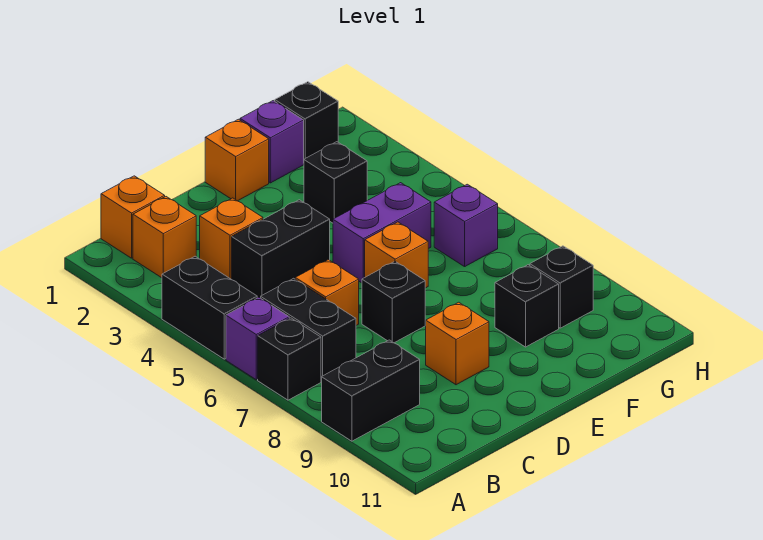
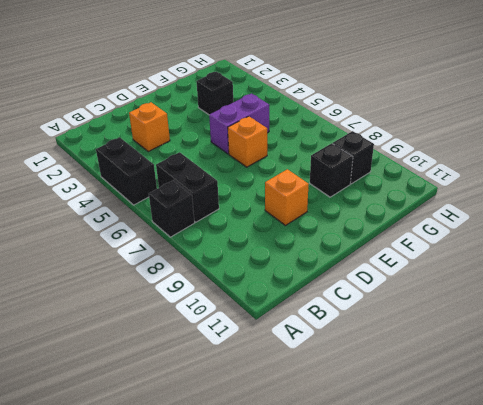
none -> purple 1x1 brick [226,297,289,380]
none -> black 1x2 brick [322,340,420,441]
none -> orange 1x1 brick [101,176,165,258]

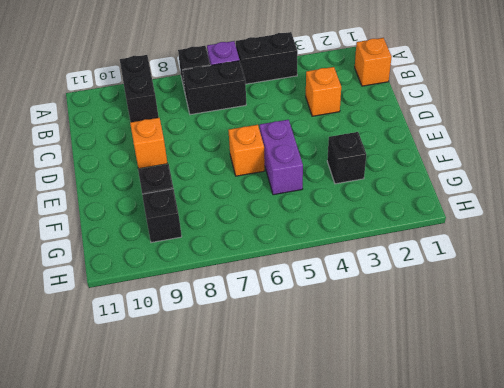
none -> orange 1x1 brick [133,197,196,278]
none -> black 1x2 brick [232,200,330,298]
none -> orange 1x1 brick [295,260,359,325]

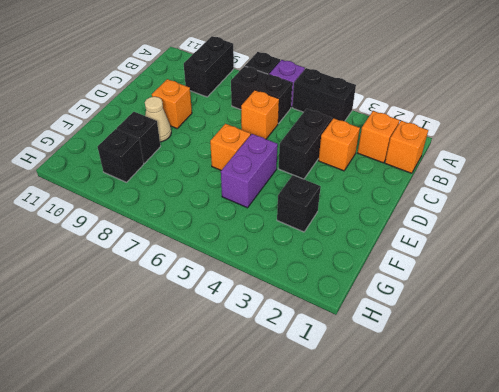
tan 1x1 cone [145,97,171,142] -> none
none -> black 1x1 brick [362,261,425,343]
none -> orange 1x1 brick [205,119,269,201]
none -> purple 1x1 brick [240,101,304,183]

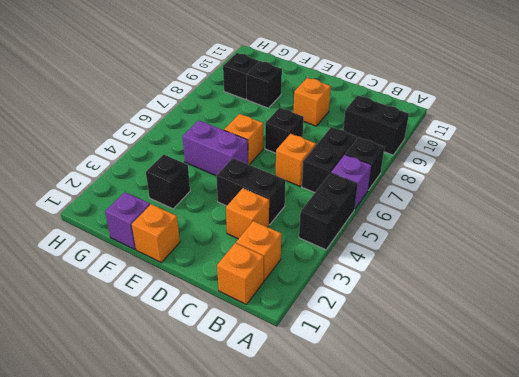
none -> black 1x1 brick [275,82,338,159]
none -> purple 1x1 brick [434,184,498,267]

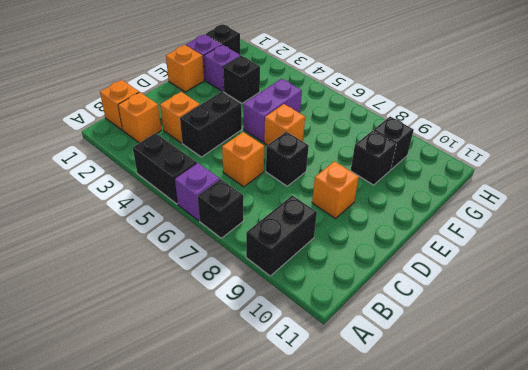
purple 1x1 brick [204,45,240,92] -> purple 1x1 brick moved to [434,184,498,267]
none -> black 1x2 brick [261,278,356,381]

